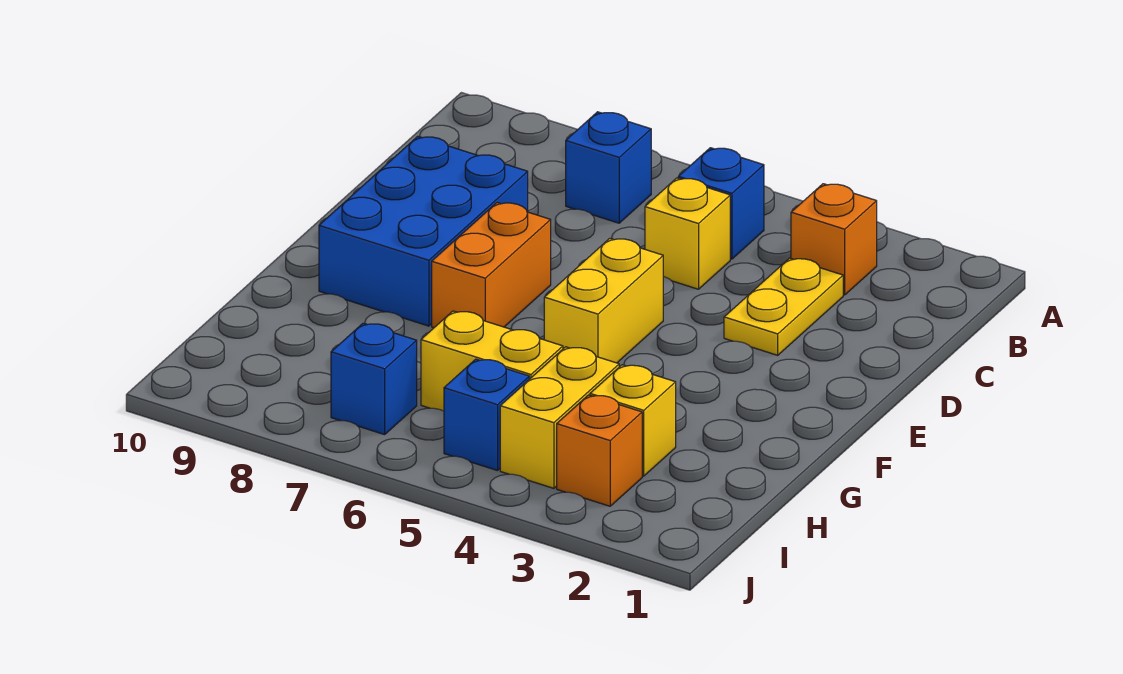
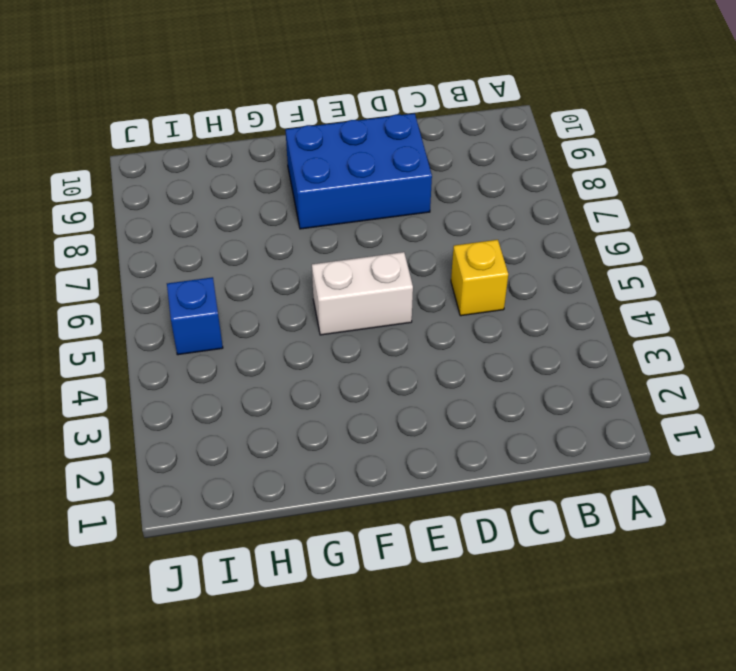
white 1x2 brick [312,252,413,335] -> yellow 1x2 brick [544,238,663,363]
none -> orange 1x1 brick [791,184,877,295]
none -> blue 1x1 brick [678,148,764,259]
none -> blue 1x1 brick [566,112,651,223]

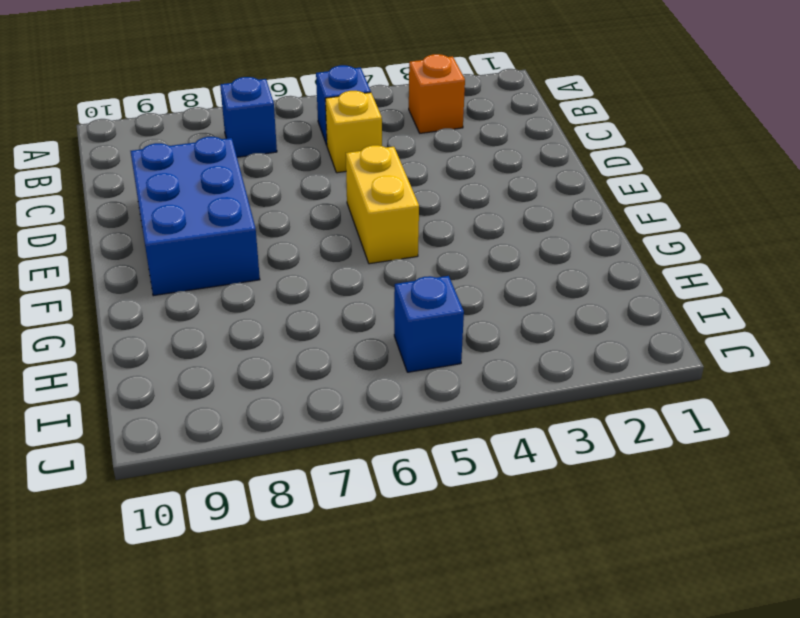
none -> yellow 1x2 plate [724,258,843,355]
none -> orange 1x2 brick [432,203,551,328]
none -> yellow 1x1 brick [590,365,676,476]

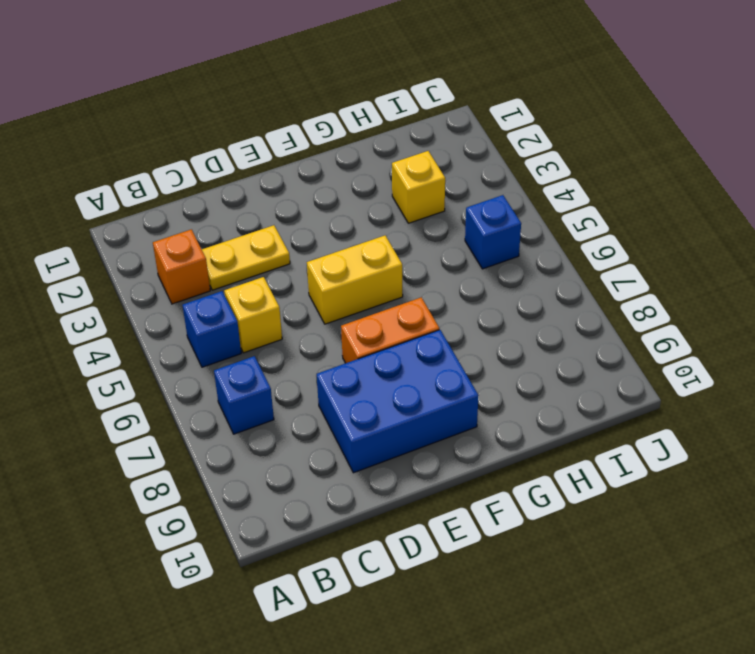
none -> yellow 1x2 brick [500,347,619,488]
none -> yellow 1x2 brick [421,311,563,411]
none -> orange 1x1 brick [557,395,642,506]

